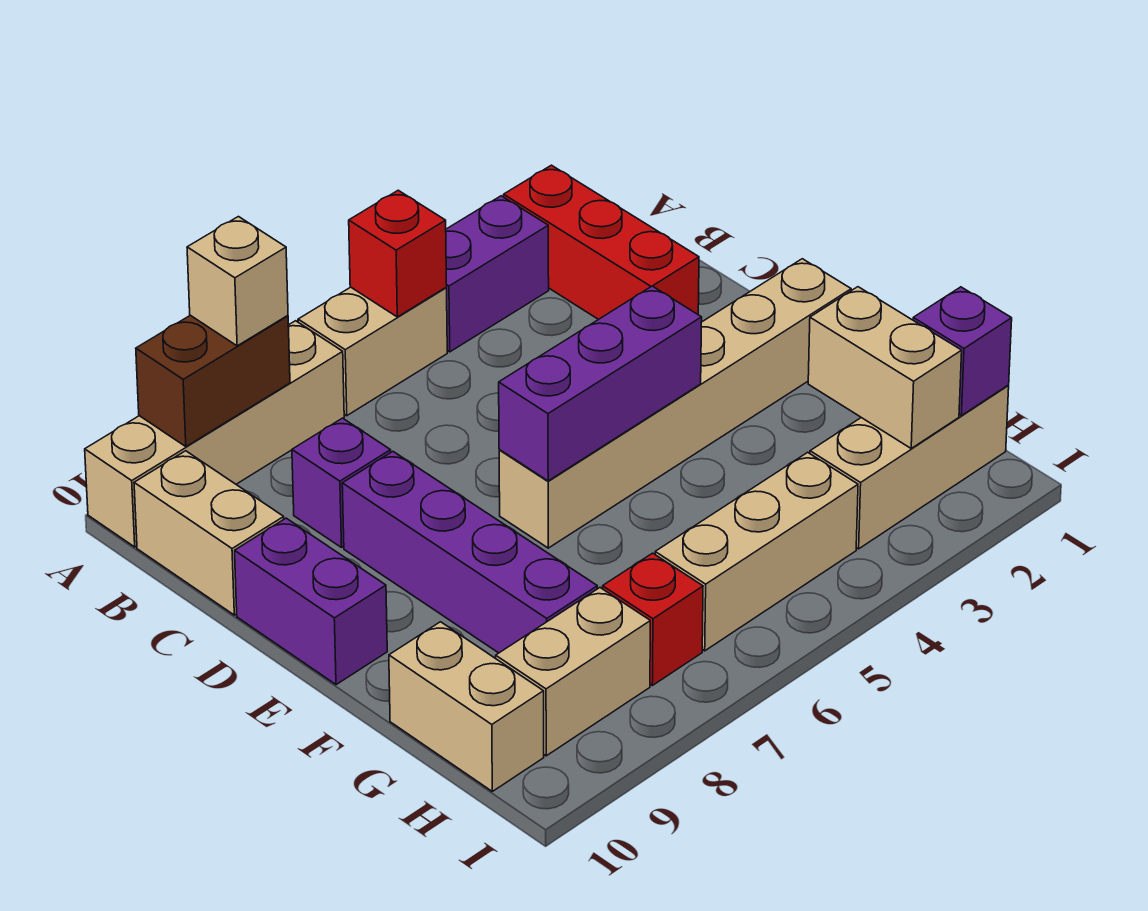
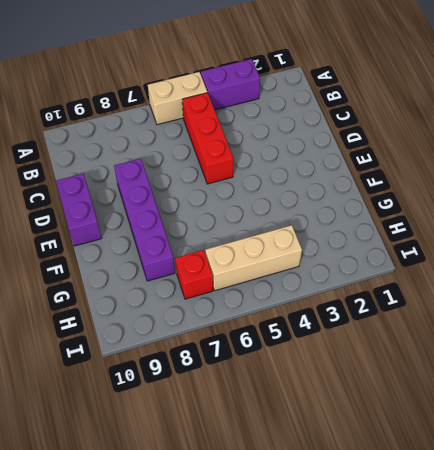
red 1x3 brick [182,93,234,184] -> red 1x3 brick moved to [504,165,699,320]
none -> tan 1x4 brick [85,321,344,547]
none -> tan 1x2 brick [134,451,284,615]
none -> purple 1x1 brick [292,418,391,547]

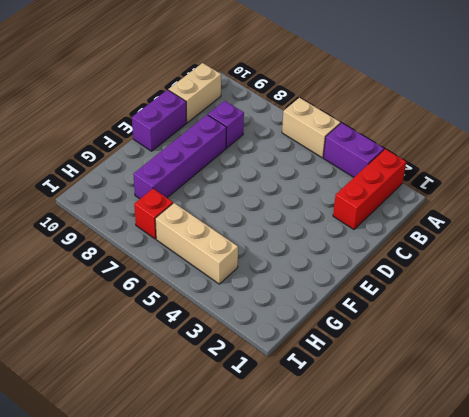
none -> tan 1x4 brick [85,321,344,547]
none -> tan 1x6 brick [499,259,851,548]
none -> tan 1x2 brick [389,622,544,791]

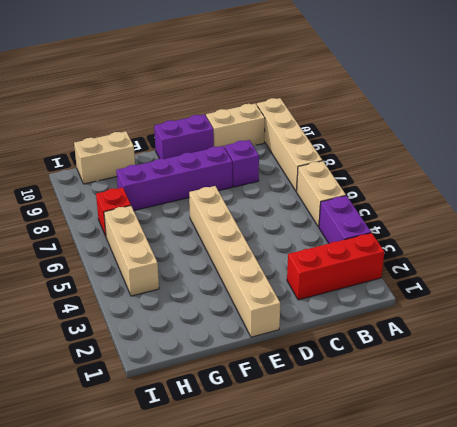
none -> tan 1x3 brick [810,386,1009,549]
none -> tan 1x2 brick [496,588,650,756]
none -> red 1x1 brick [349,190,447,317]

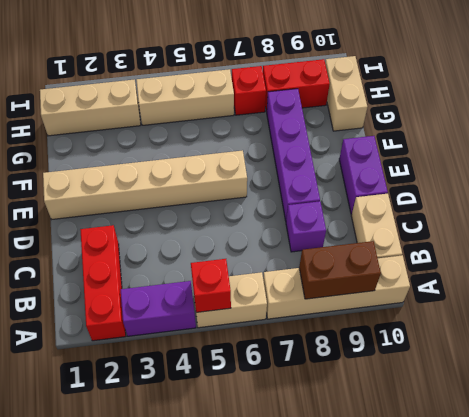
red 1x2 brick [263,59,330,112] -> tan 1x2 brick [496,588,650,756]
none -> purple 1x3 brick [499,286,702,481]
none -> tan 1x2 brick [808,287,962,448]
none -> purple 1x1 brick [913,287,1012,416]

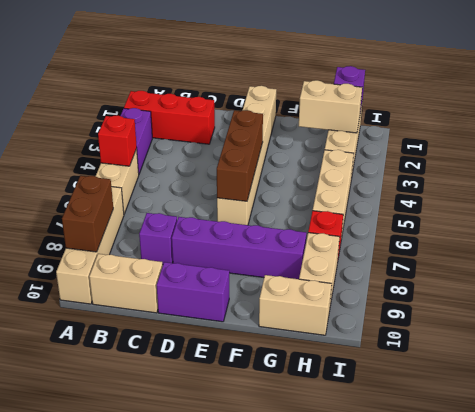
brown 1x3 brick [217,110,263,201] -> purple 1x3 brick [499,286,702,481]
none -> tan 1x1 brick [187,217,288,346]

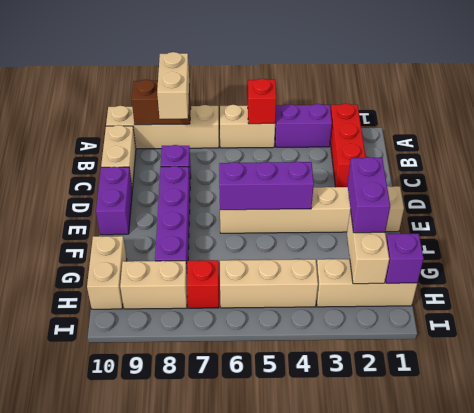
tan 1x2 brick [157,52,189,119] -> tan 1x1 brick [187,217,288,346]
purple 1x2 brick [347,157,390,233] -> none

